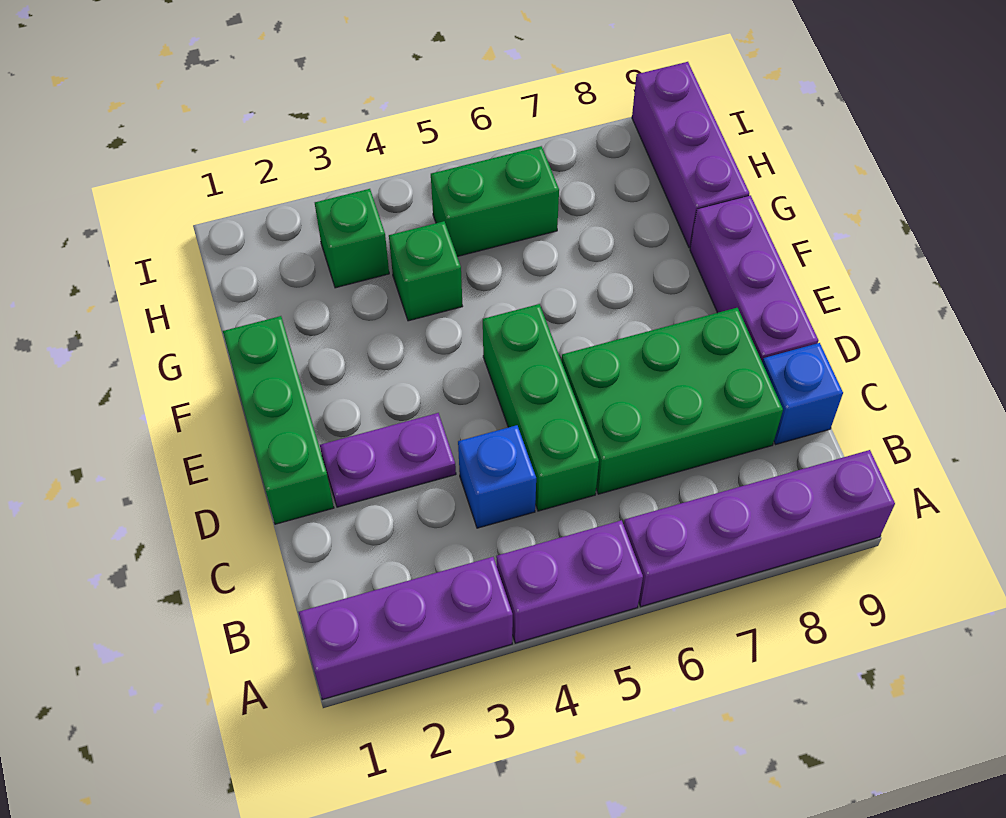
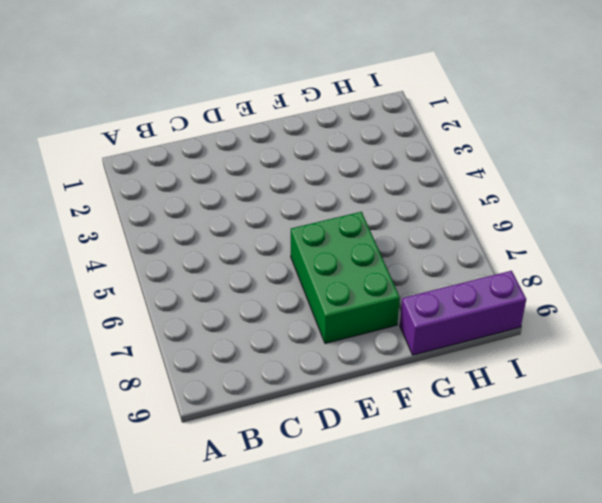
green 2x3 brick [291,212,400,344] -> green 2x3 brick moved to [562,308,783,494]
none -> purple 1x3 brick [299,557,513,700]
none -> purple 1x2 brick [496,520,643,643]
none -> purple 1x4 brick [624,450,895,607]

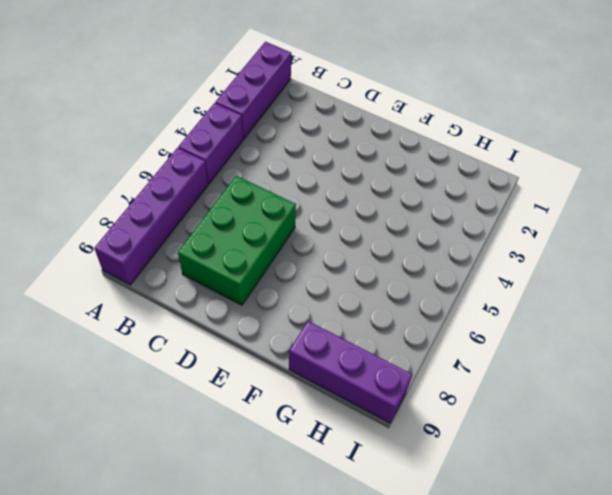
none -> blue 1x1 brick [458,425,536,528]
none -> green 1x3 brick [483,304,599,511]
none -> blue 1x1 brick [762,343,843,445]

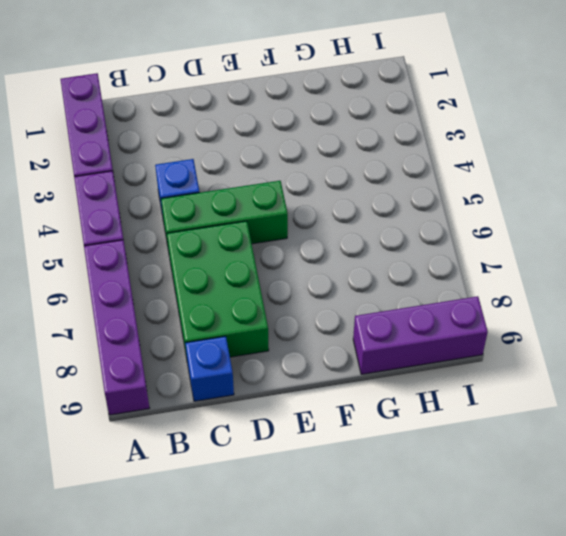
none -> green 1x3 brick [223,316,334,524]
none -> purple 1x2 plate [320,413,456,507]
none -> purple 1x3 brick [690,195,818,362]

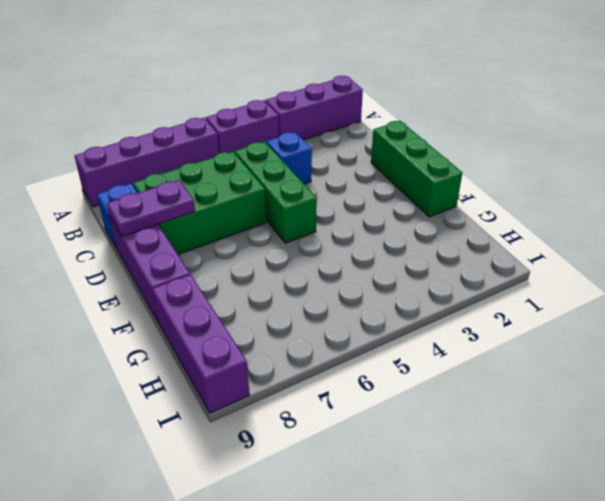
purple 1x2 plate [107,180,195,236] -> purple 1x2 plate moved to [320,413,456,507]
none -> green 1x1 brick [389,221,463,321]
none -> green 1x1 brick [315,189,389,288]
none -> green 1x2 brick [431,146,559,257]

